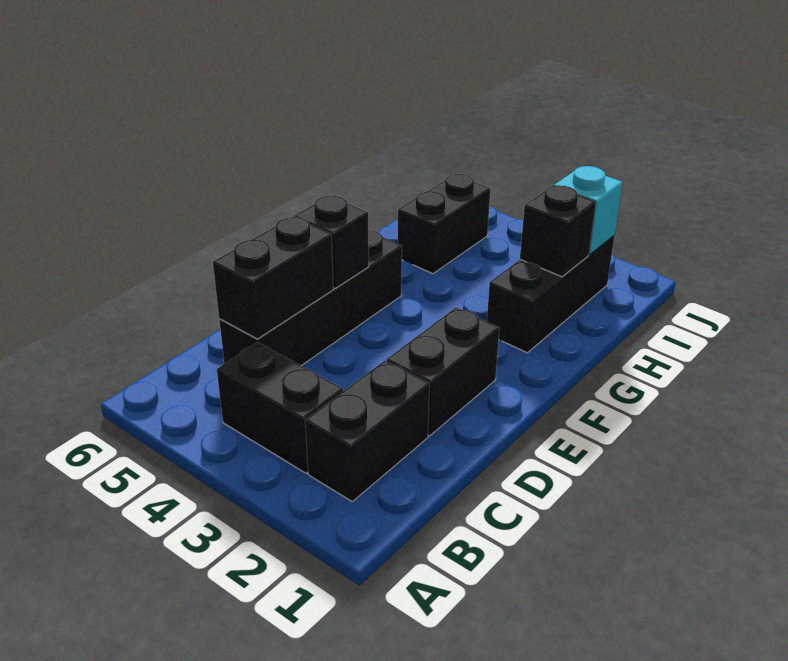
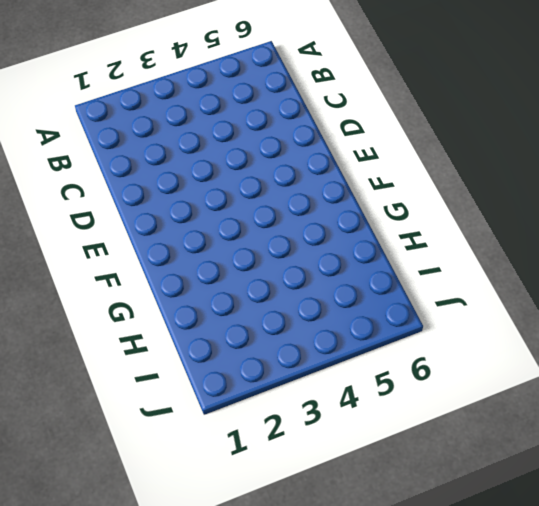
none -> black 1x2 brick [305,361,430,501]
none -> black 1x2 brick [217,342,343,473]

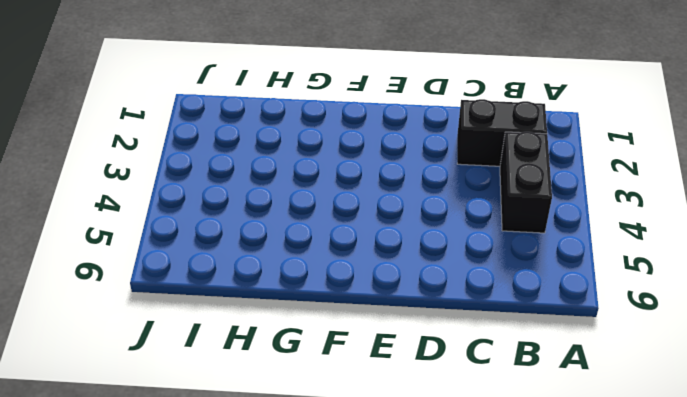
none -> black 1x4 brick [219,230,402,366]
none -> black 1x2 brick [387,308,500,436]

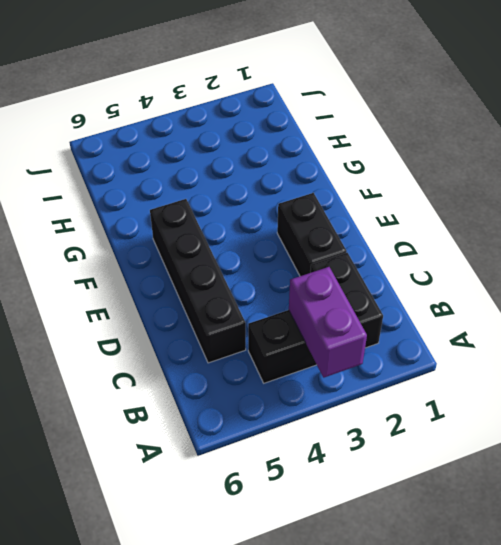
purple 1x2 brick [289,267,367,378] -> none
none -> black 1x3 brick [487,236,615,353]
none -> black 1x2 brick [398,174,491,274]

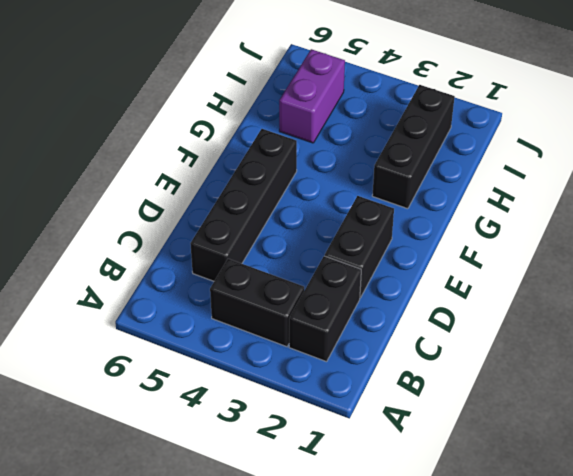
purple 1x2 brick [279,49,345,143] -> black 1x2 brick [398,174,491,274]
none -> black 1x2 brick [213,217,333,339]
none -> black 1x1 brick [294,196,369,289]

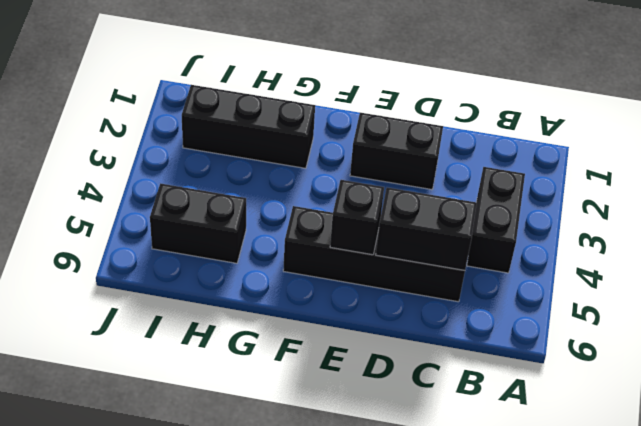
none -> black 1x2 brick [305,361,430,501]
none -> black 1x1 brick [520,185,596,277]

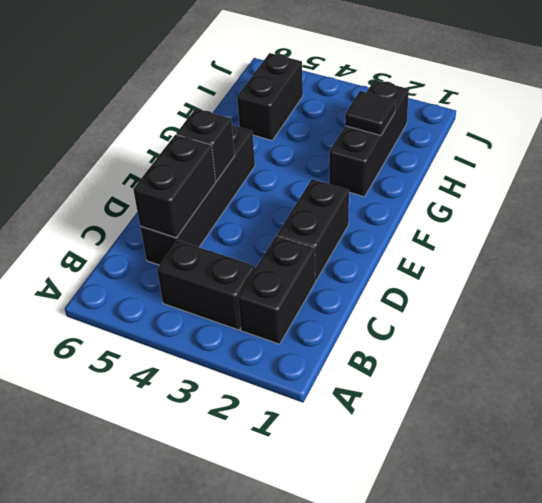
black 1x1 tile [345,91,396,135] -> black 1x1 brick [520,185,596,277]
none -> cyan 1x1 brick [554,166,623,255]

